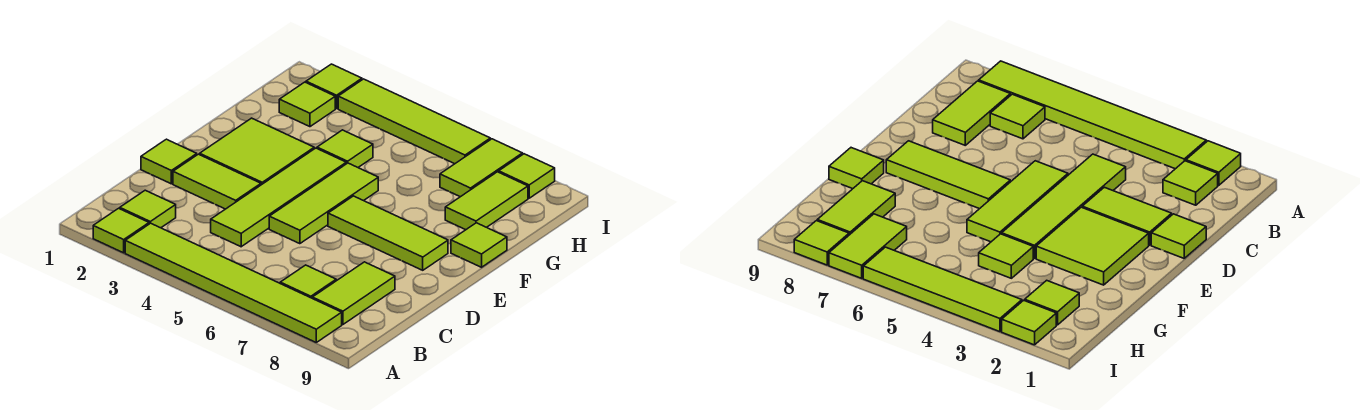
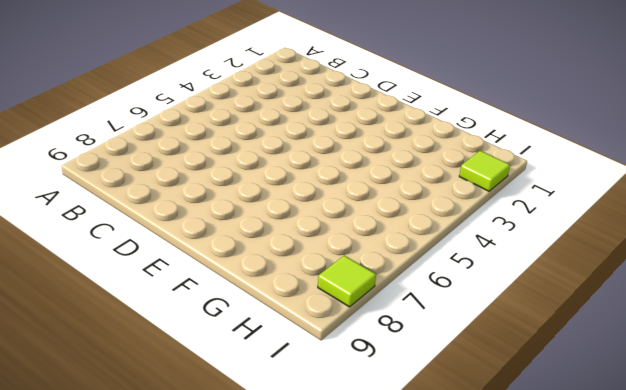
none -> lime 1x1 tile [93,208,149,253]
none -> lime 1x6 tile [125,223,342,342]
none -> lime 1x1 tile [120,190,176,228]

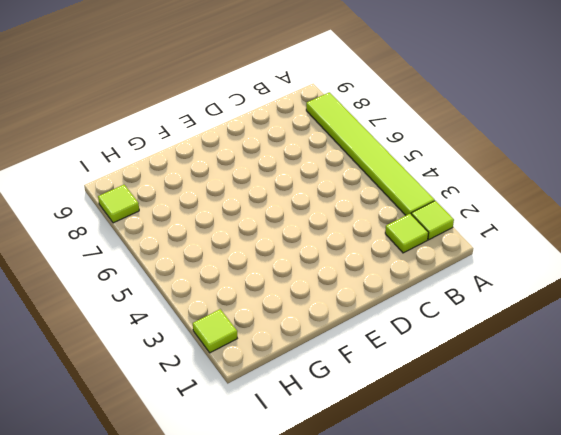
none -> lime 1x1 tile [280,265,336,298]
none -> lime 1x2 tile [312,262,395,324]
none -> lime 1x4 tile [211,148,346,247]

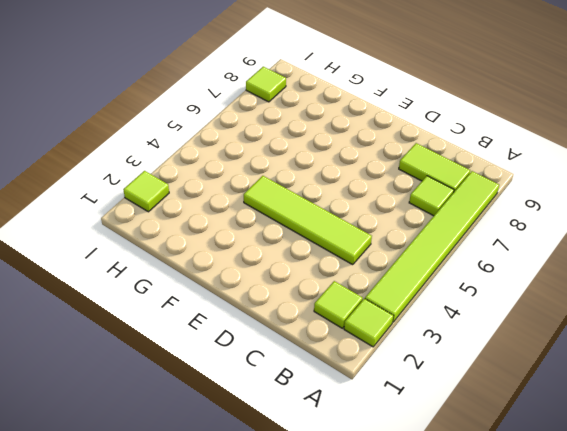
none -> lime 1x1 tile [141,139,197,184]
none -> lime 1x2 tile [173,154,261,209]
none -> lime 1x3 tile [269,163,378,244]

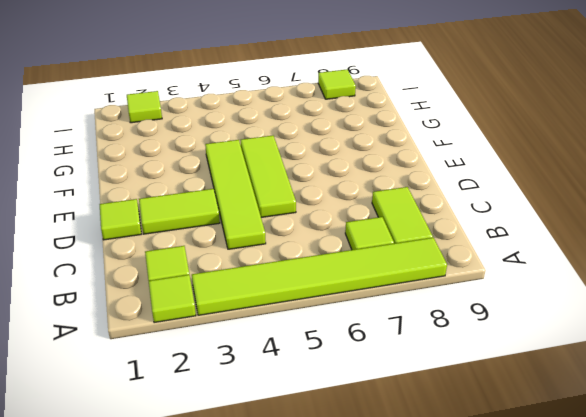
none -> lime 2x2 tile [200,118,314,185]
none -> lime 1x3 tile [328,196,448,270]
none -> lime 1x1 tile [451,223,507,267]

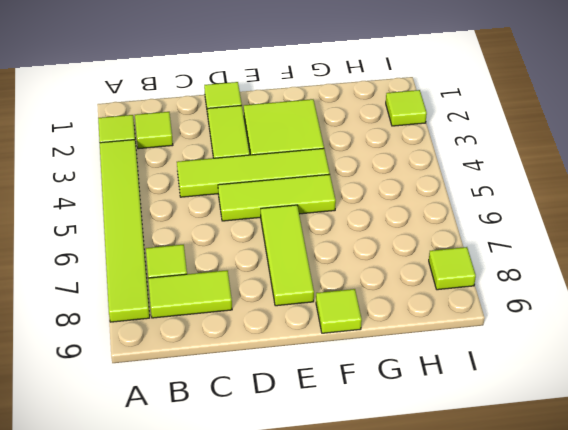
none -> lime 1x1 tile [317,130,373,167]
none -> lime 1x2 tile [445,172,528,230]
none -> lime 1x1 tile [279,82,335,127]

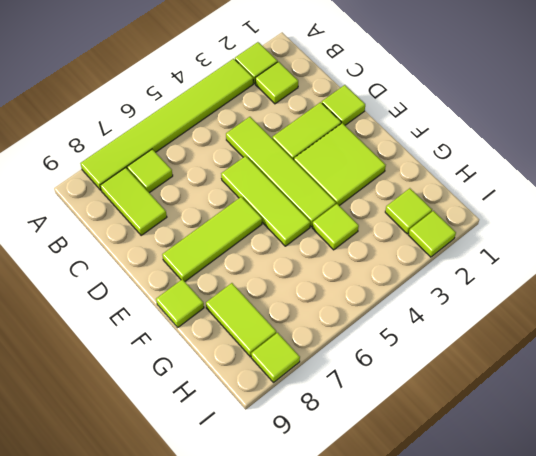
none -> lime 1x2 tile [440,139,523,197]
none -> lime 1x4 tile [338,79,490,164]

